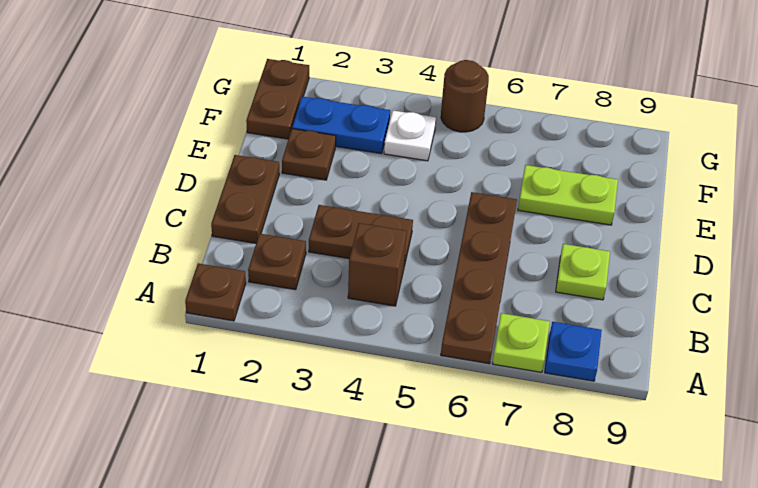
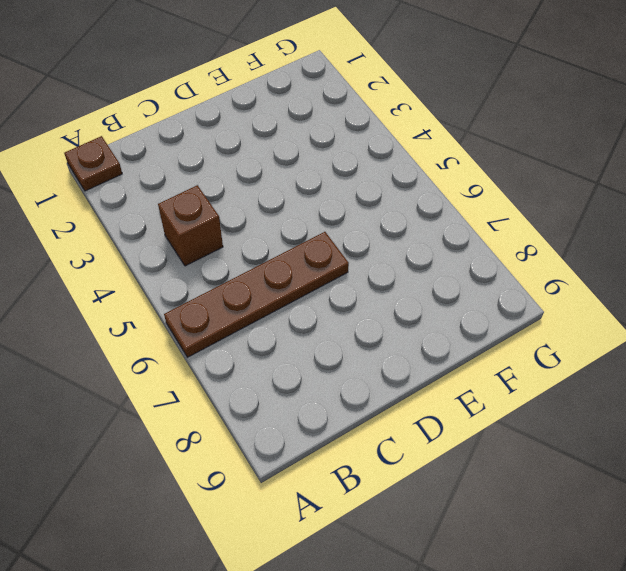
none -> lime 1x1 plate [492,313,550,372]
none -> blue 1x1 plate [545,322,602,381]
none -> brown 1x1 plate [248,234,306,290]

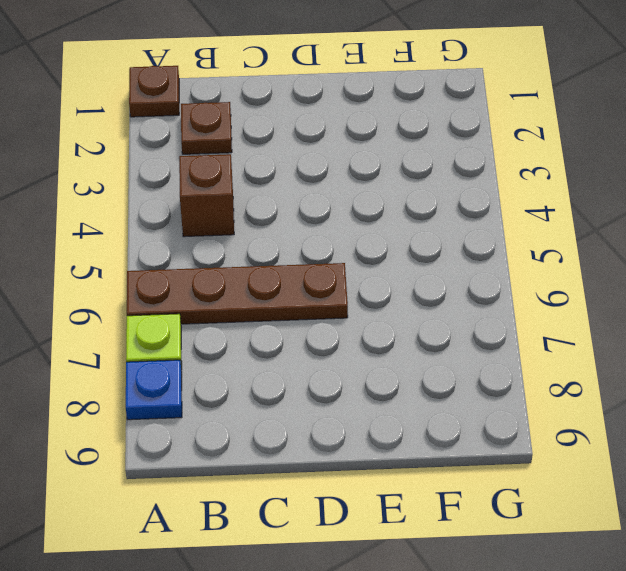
none -> brown 1x2 plate [211,155,279,243]
none -> brown 1x2 plate [309,205,413,266]
none -> lime 1x1 plate [556,244,610,300]

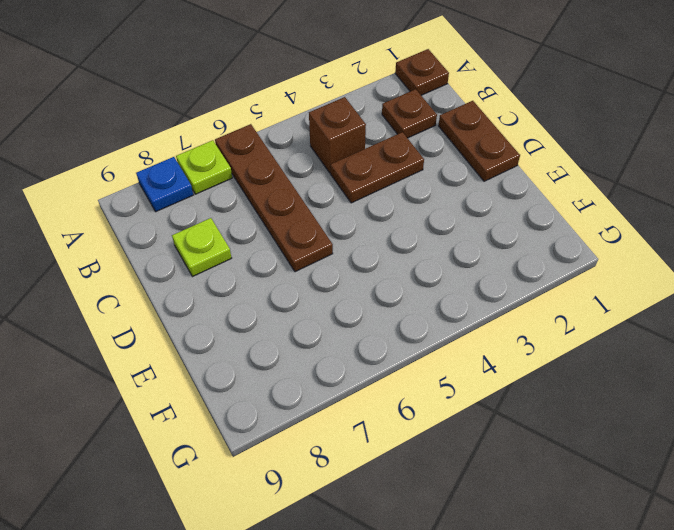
none -> brown 1x1 plate [282,129,336,180]
none -> lime 1x2 plate [518,165,618,225]
none -> brown 1x2 plate [246,59,309,139]

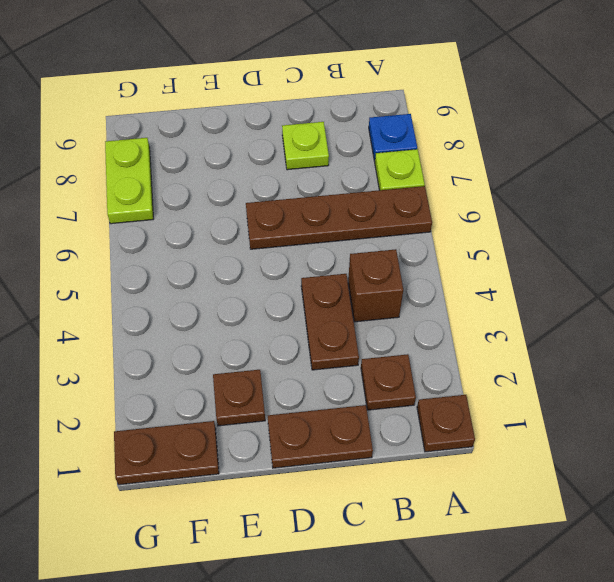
lime 1x2 plate [105,138,153,224] -> lime 1x2 plate moved to [518,165,618,225]
none -> blue 1x2 plate [292,97,390,154]
none -> white 1x1 plate [384,110,436,161]
none -> brown 1x1 round brick [441,60,489,132]

